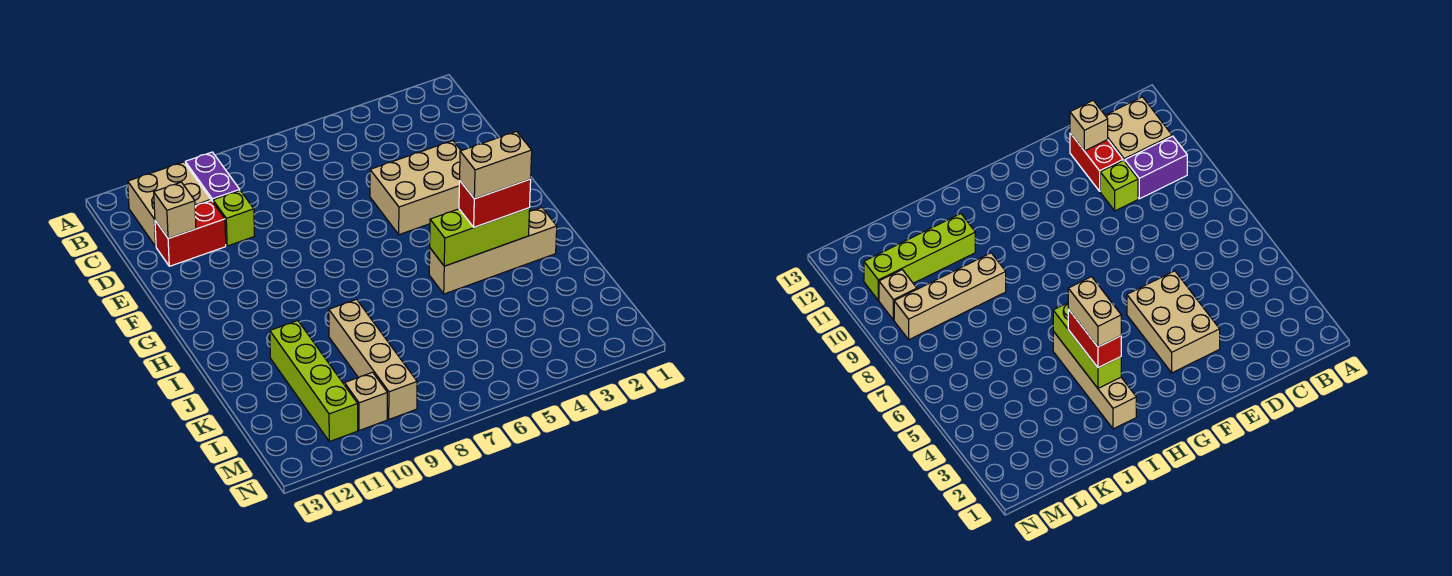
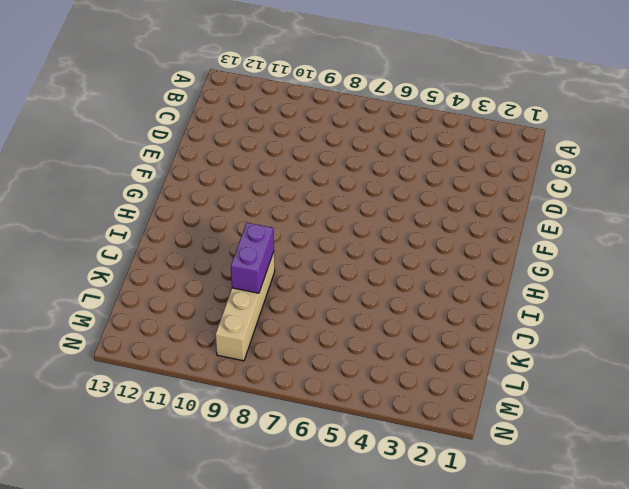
purple 1x2 brick [231,223,274,293] -> purple 1x2 brick moved to [185,152,240,202]
none -> tan 2x2 brick [128,162,211,246]
none -> lime 1x1 brick [213,191,255,246]
none -> red 1x2 brick [155,200,226,266]

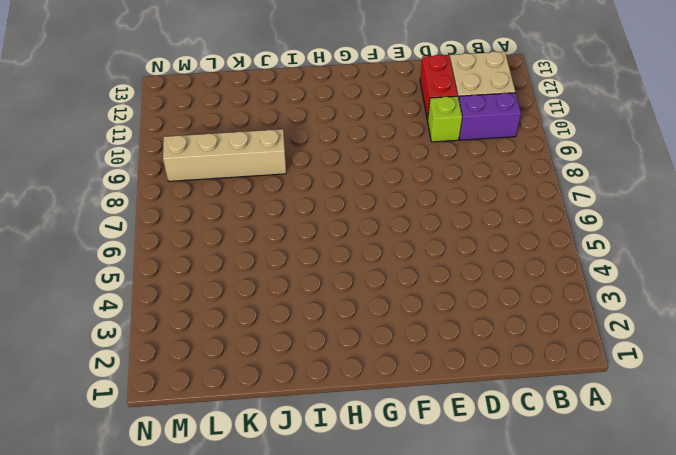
none -> tan 2x3 brick [370,141,461,235]
none -> tan 1x4 brick [429,207,557,294]
none -> lime 1x4 brick [270,321,358,442]

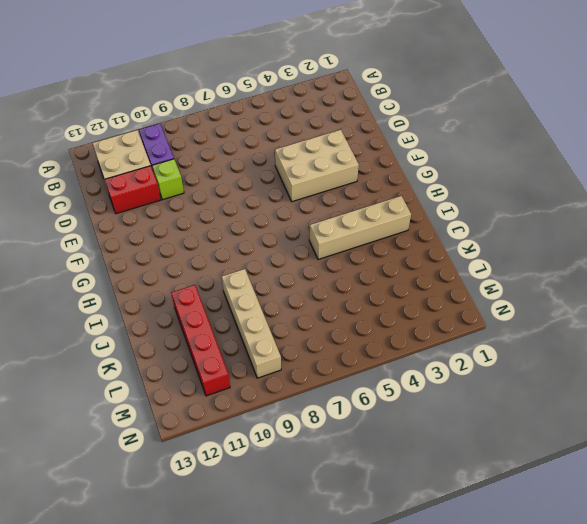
red 1x4 brick [171,285,230,396] -> lime 1x4 brick [270,321,358,442]
none -> tan 1x1 brick [344,372,387,431]
none -> tan 1x1 brick [154,182,196,239]
none -> lime 1x3 brick [430,208,530,266]

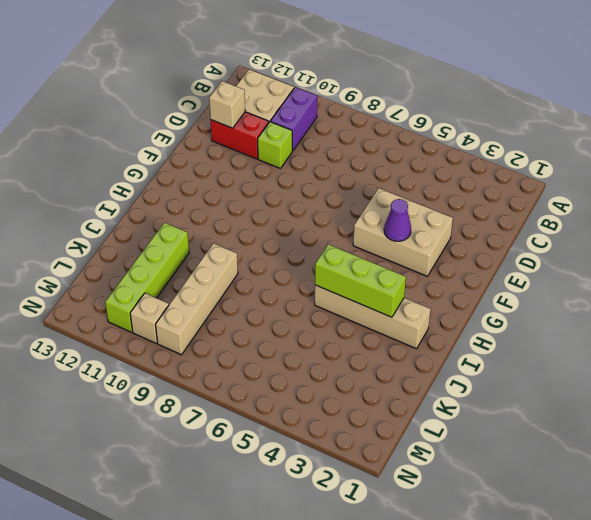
purple 1x1 cone [384,199,411,241] -> none
none -> red 1x2 brick [459,179,531,227]
none -> tan 1x2 brick [460,131,532,199]

